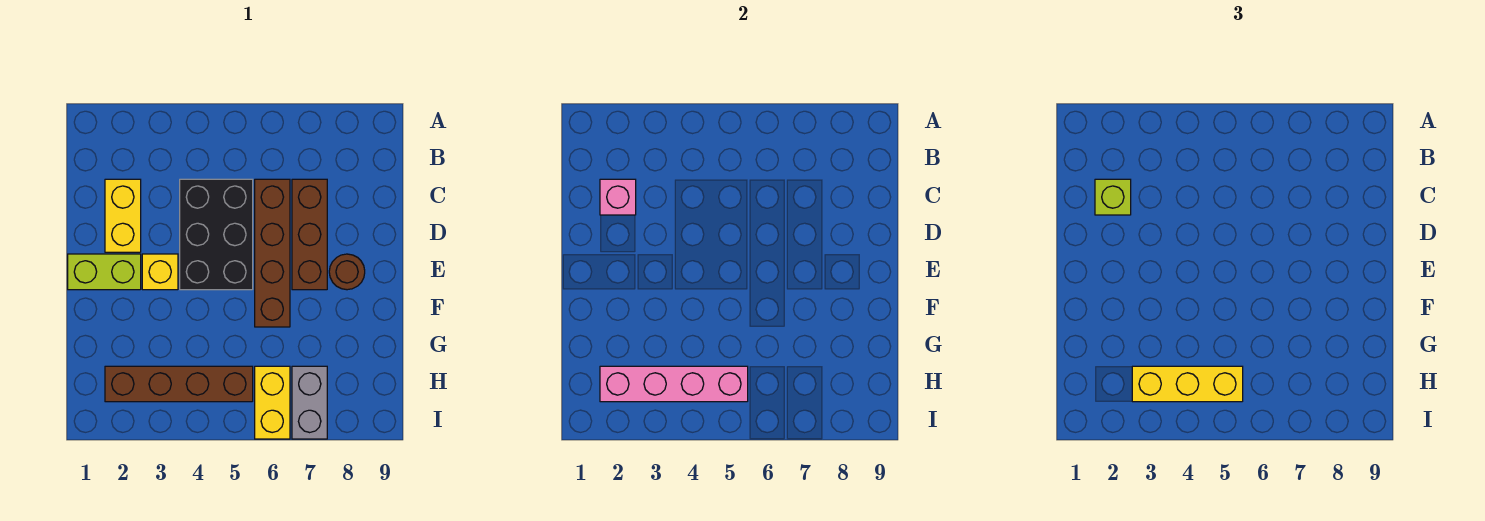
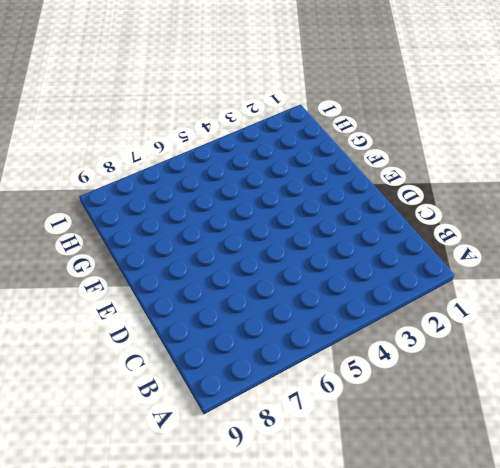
none -> yellow 1x2 brick [105,179,141,252]
none -> black 2x3 brick [180,179,253,290]
none -> brown 1x4 brick [255,179,290,327]

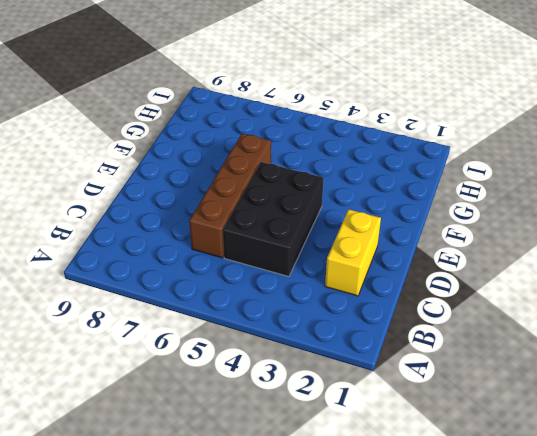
none -> brown 1x3 brick [292,179,327,290]
none -> lime 1x2 brick [68,254,141,290]
none -> yellow 1x1 brick [142,254,178,290]

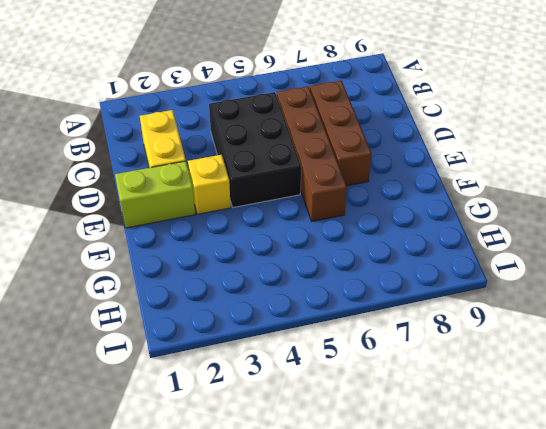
none -> brown 1x1 round brick [329,254,365,290]
none -> brown 1x4 brick [105,366,253,402]
none -> yellow 1x2 brick [255,366,290,439]

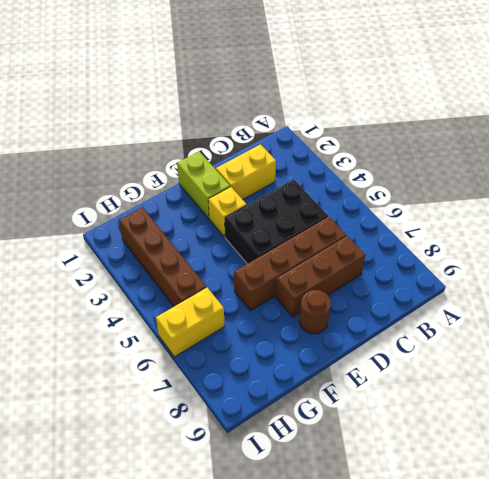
none -> grey 1x2 brick [292,366,327,439]
none -> pink 1x1 brick [600,179,636,215]
none -> pink 1x4 brick [600,366,748,402]

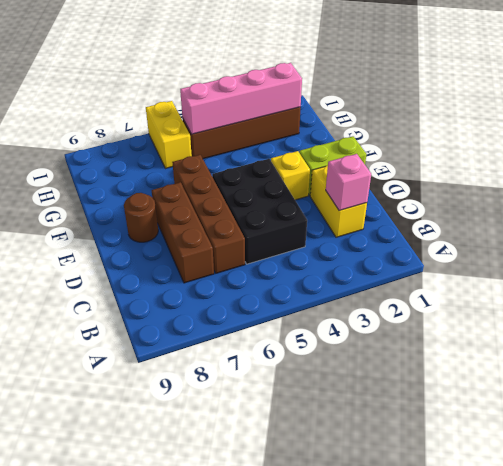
none -> grey 1x2 brick [292,366,327,439]
none -> lime 1x1 brick [1095,179,1131,215]
none -> yellow 1x3 brick [1132,366,1243,402]

